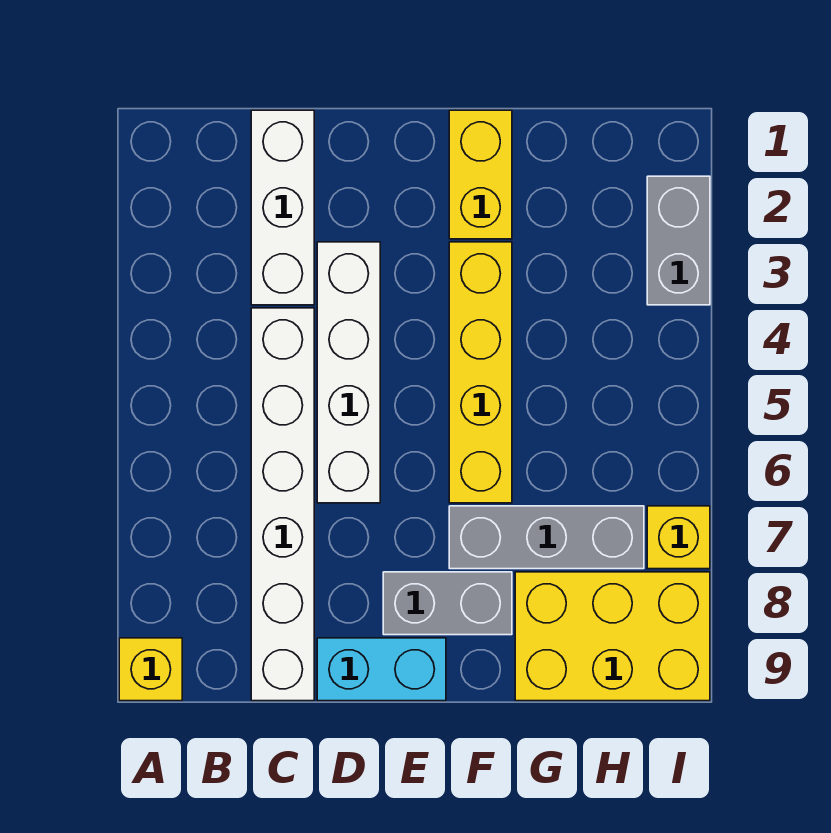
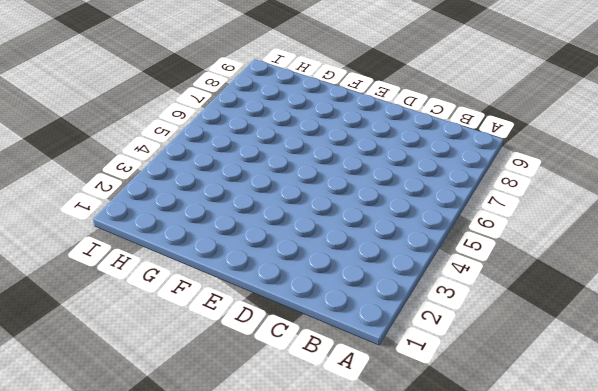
none -> yellow 1x1 brick [119,638,182,701]
none -> white 1x3 brick [251,110,314,305]
none -> white 1x6 brick [251,308,314,701]

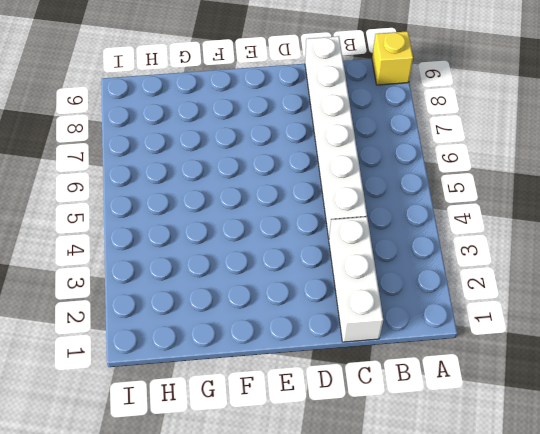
none -> white 1x4 brick [317,242,380,503]
none -> cyan 1x2 brick [317,638,446,701]
none -> grey 1x2 brick [383,572,512,635]

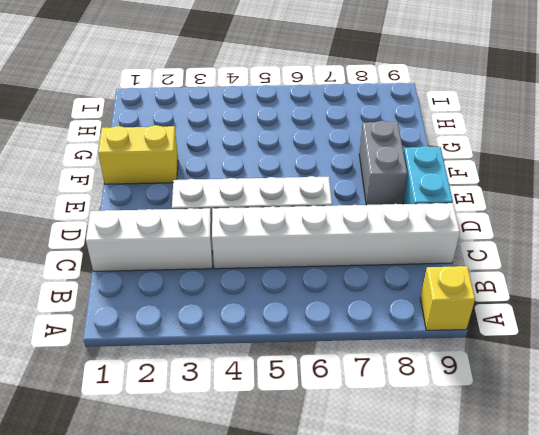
none -> yellow 1x4 brick [449,242,512,503]
none -> grey 1x3 brick [449,506,644,569]
none -> yellow 2x3 brick [515,572,710,701]

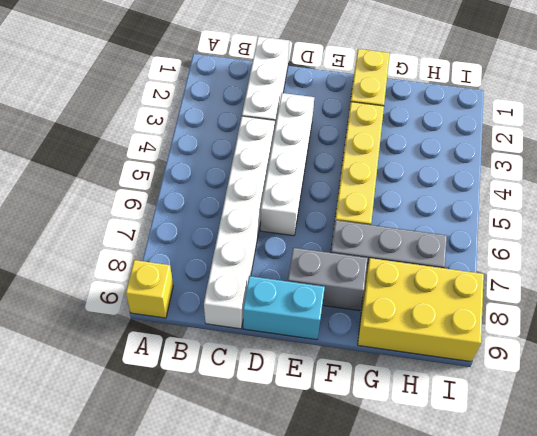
none -> grey 1x2 brick [647,176,710,305]
none -> yellow 1x1 brick [647,506,710,569]

